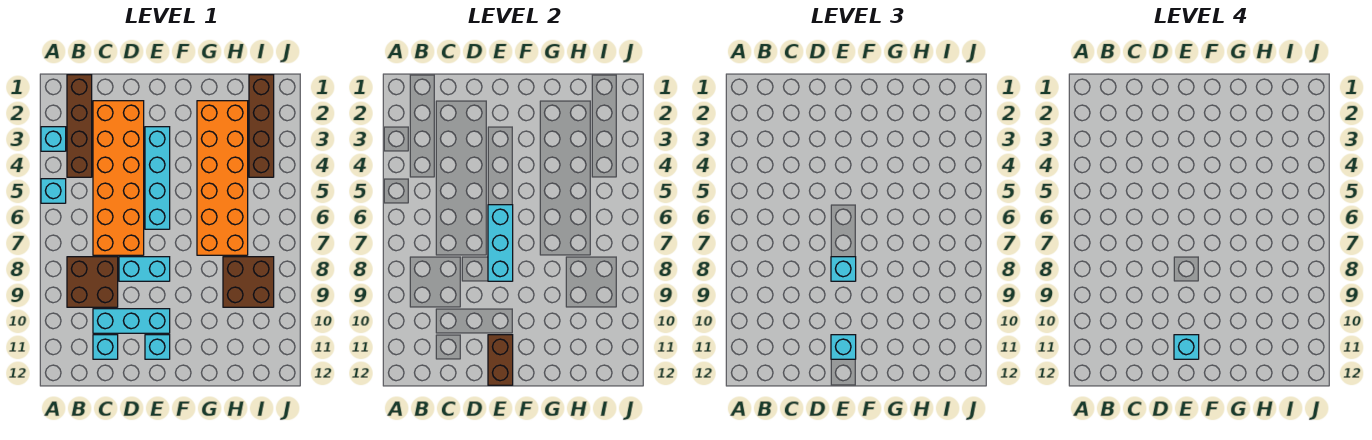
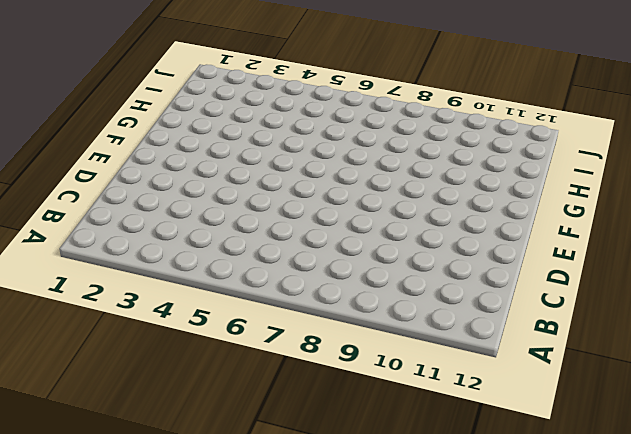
none -> cyan 1x1 brick [41,127,66,151]
none -> cyan 1x1 brick [41,179,66,203]
none -> brown 1x4 brick [67,75,92,177]

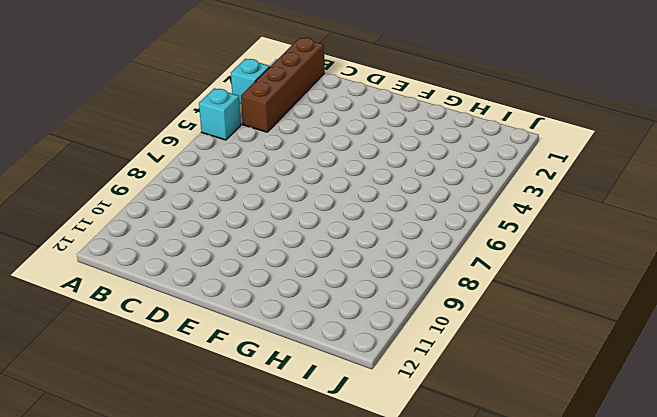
none -> brown 2x2 brick [67,257,118,307]
none -> orange 2x6 brick [93,101,144,255]
none -> cyan 1x3 brick [93,309,170,333]

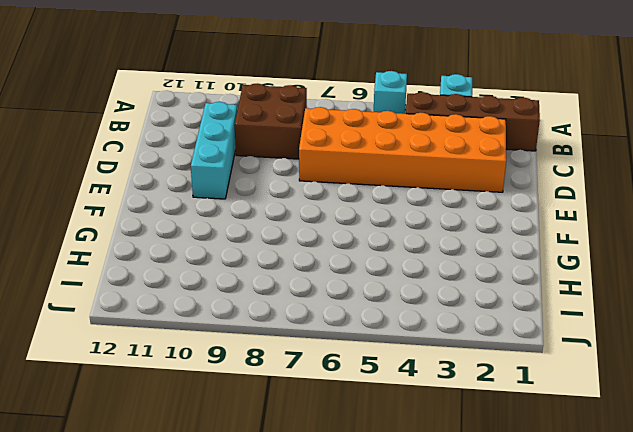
none -> cyan 1x1 brick [93,335,118,359]
none -> cyan 1x2 brick [119,257,170,281]
none -> cyan 1x4 brick [145,127,170,229]

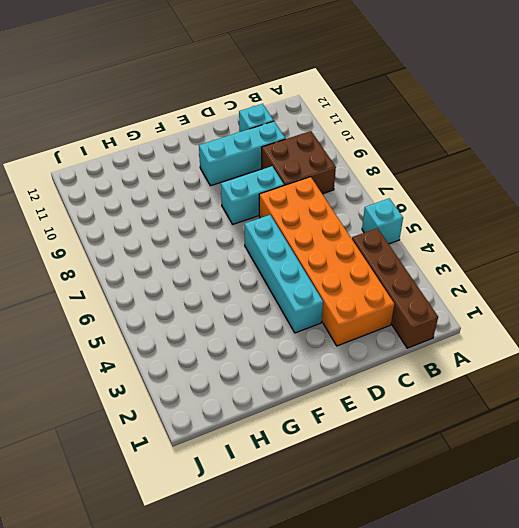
none -> cyan 1x1 brick [41,127,66,151]
none -> cyan 1x1 brick [145,335,170,359]
none -> orange 2x6 brick [197,101,248,255]

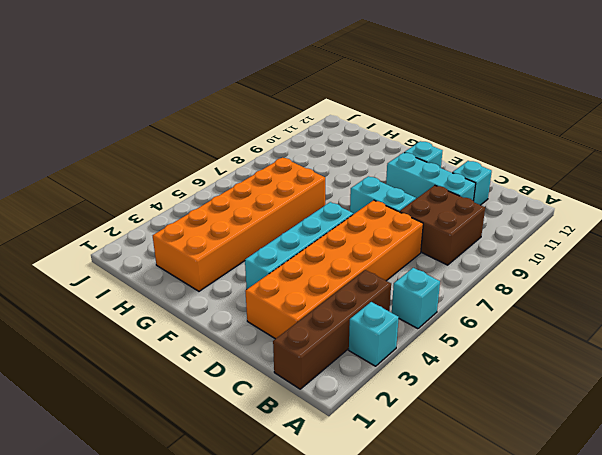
none -> brown 2x2 brick [223,257,274,307]
none -> brown 1x4 brick [249,75,274,177]
none -> cyan 1x3 brick [488,205,513,281]

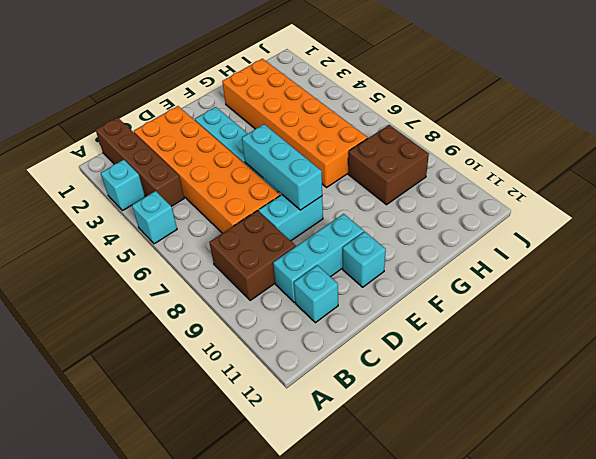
none -> brown 1x4 brick [249,75,274,177]
none -> brown 1x2 brick [488,335,513,385]
none -> cyan 1x1 brick [831,257,856,281]

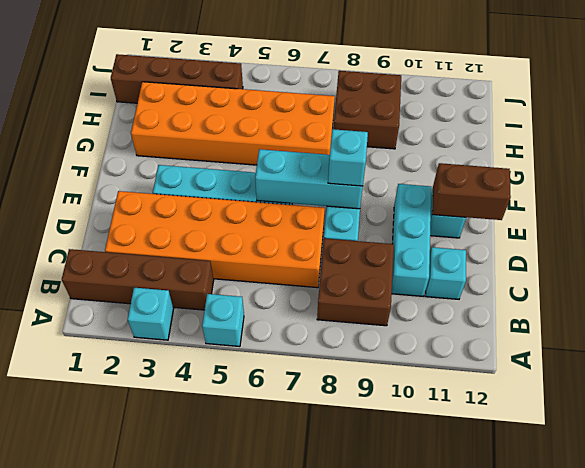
none -> cyan 1x1 brick [831,335,856,359]
none -> cyan 1x1 brick [1174,335,1199,359]

